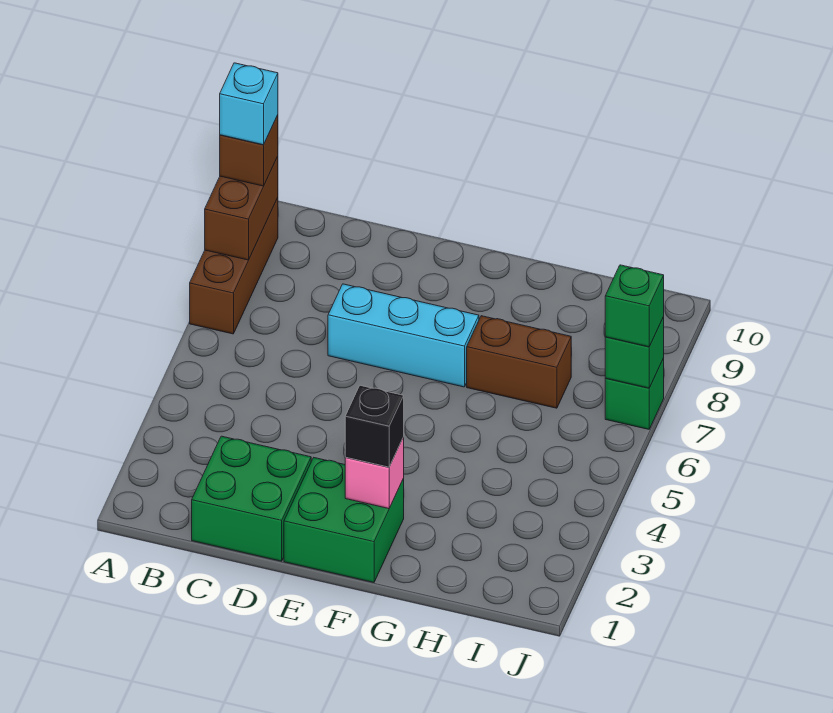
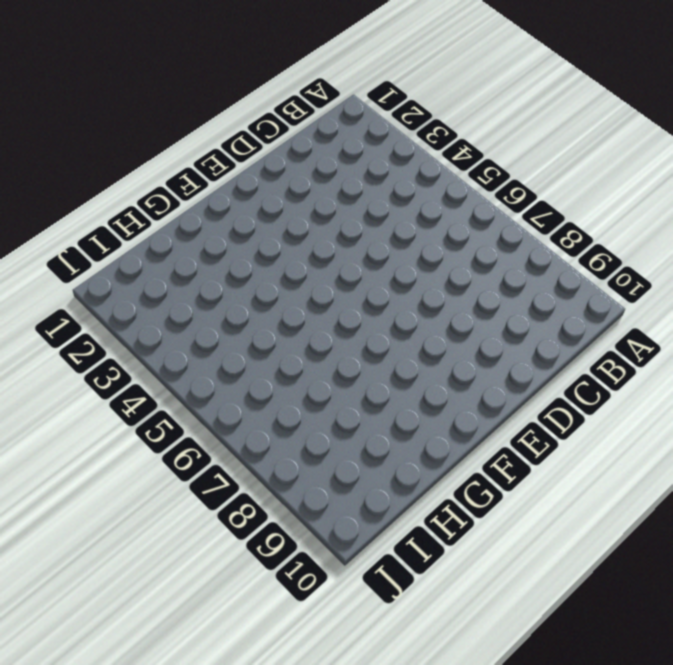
none -> brown 1x3 brick [190,198,278,334]
none -> green 2x2 brick [192,436,311,561]
none -> cyan 1x3 brick [328,284,479,387]

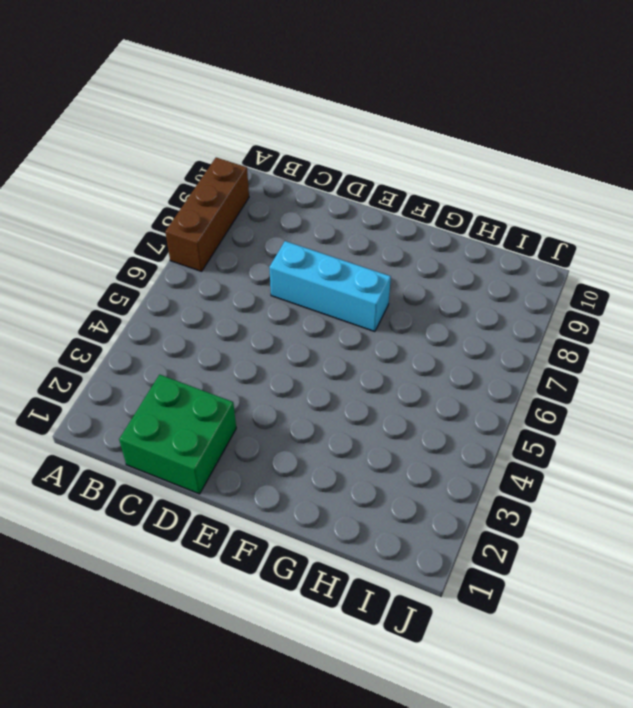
none -> green 2x2 brick [284,458,404,582]
none -> brown 1x2 brick [467,316,571,408]
none -> green 1x1 brick [605,358,664,429]

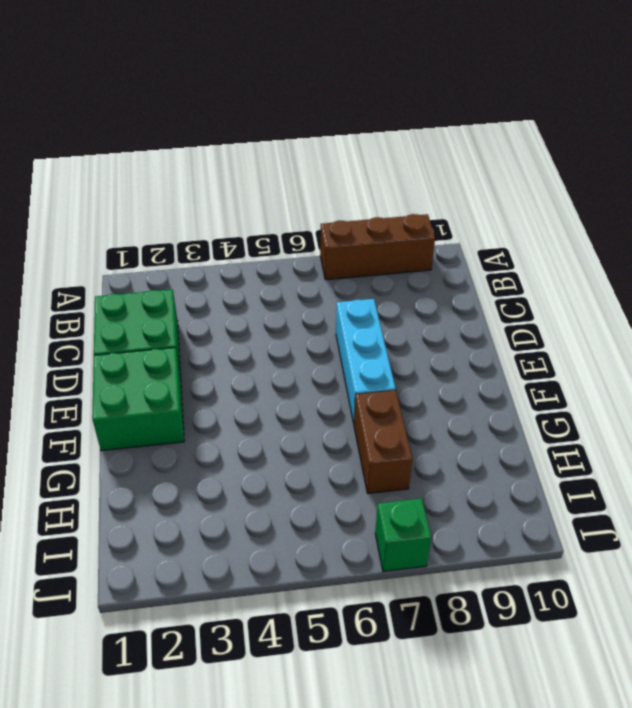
none -> brown 1x2 brick [205,156,278,260]
none -> pink 1x1 brick [345,437,404,509]
none -> green 1x1 brick [605,317,664,388]

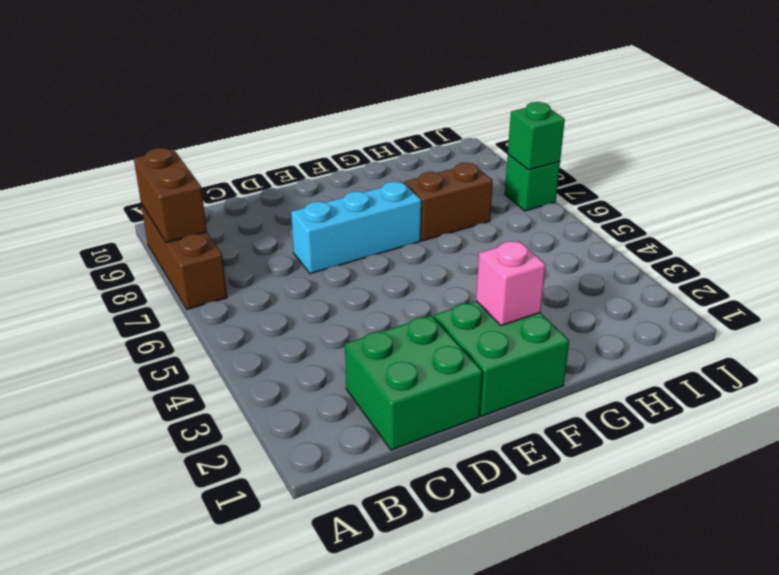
none -> brown 1x1 brick [220,115,278,186]
none -> black 1x1 brick [345,385,404,467]
none -> green 1x1 brick [605,265,664,347]

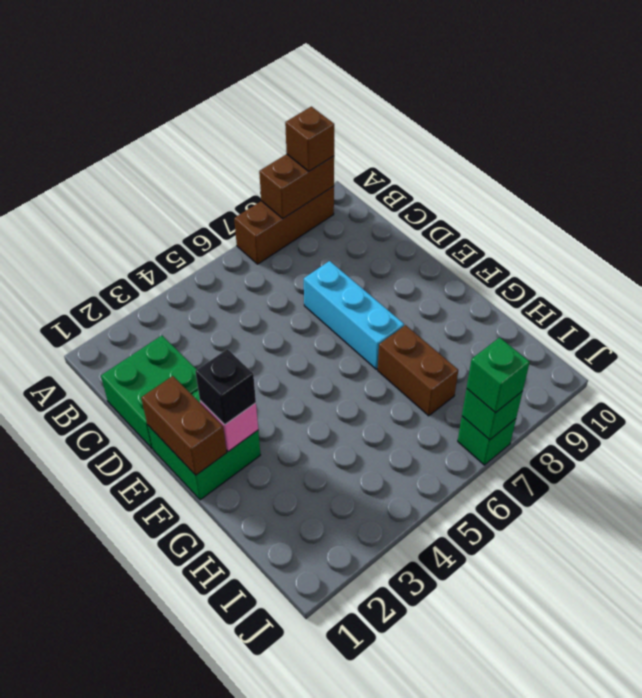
brown 1x2 brick [141,376,227,475] -> none
none -> cyan 1x1 brick [220,63,278,145]

